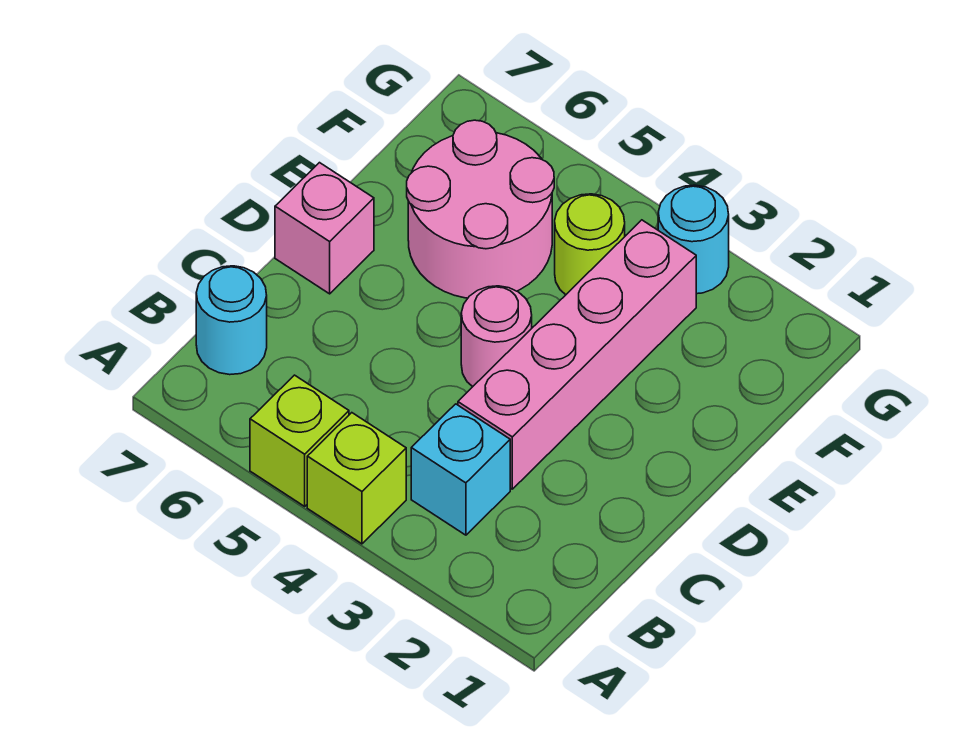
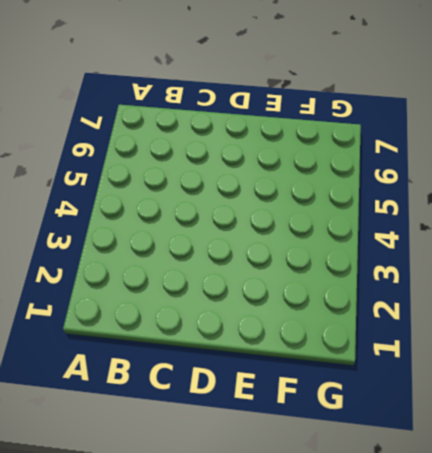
none -> lime 1x1 brick [307,413,406,544]
none -> lime 1x1 brick [250,375,349,506]

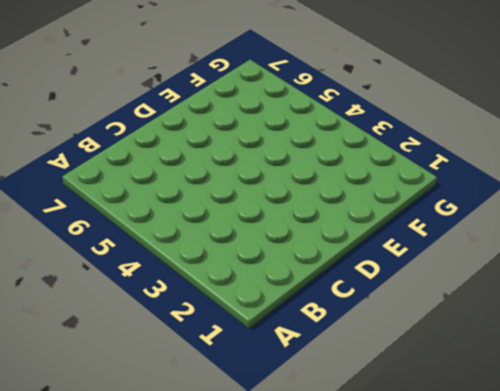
none -> lime 1x1 brick [307,413,406,544]
none -> lime 1x1 brick [250,375,349,506]

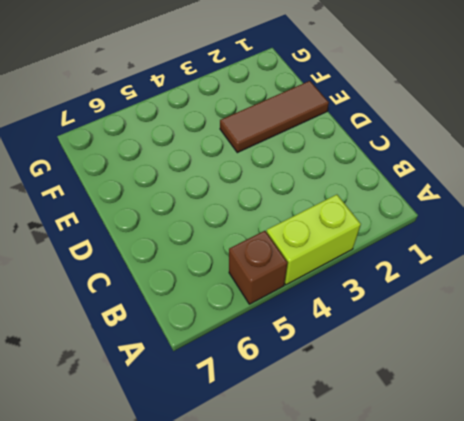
lime 1x2 brick [267,195,361,285] -> lime 1x1 brick [307,413,406,544]
brown 1x1 brick [229,231,287,304] -> lime 1x1 brick [250,375,349,506]
brown 1x3 tile [220,81,329,153] -> pink 1x4 brick [458,220,696,489]
none -> cyan 1x1 brick [411,404,510,535]
none -> cyan 1x1 round brick [196,266,267,375]

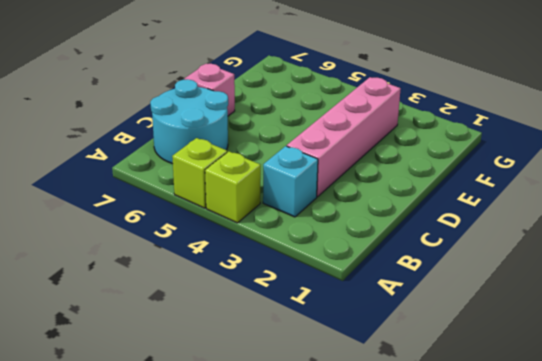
cyan 2x2 round brick [150,79,228,164] -> cyan 1x1 round brick [196,266,267,375]
none -> pink 1x1 round brick [461,286,532,387]
none -> pink 2x2 round brick [407,120,554,298]

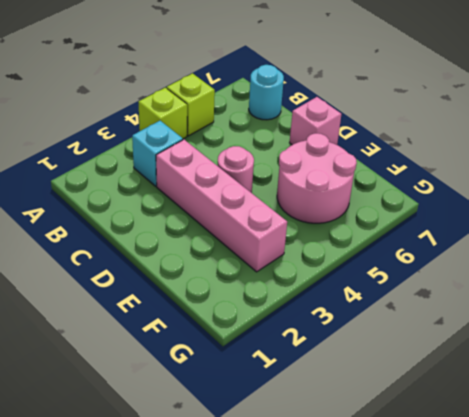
none -> lime 1x1 round brick [555,194,625,295]
none -> cyan 1x1 round brick [658,185,729,294]

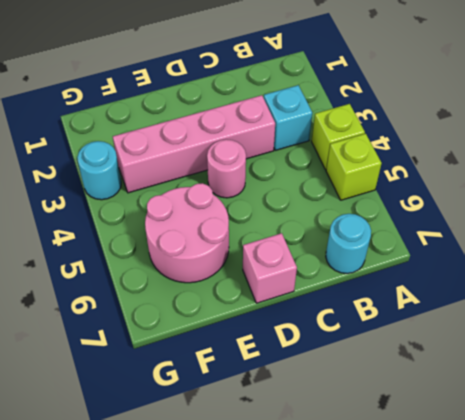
none -> lime 1x1 round brick [555,194,625,295]

